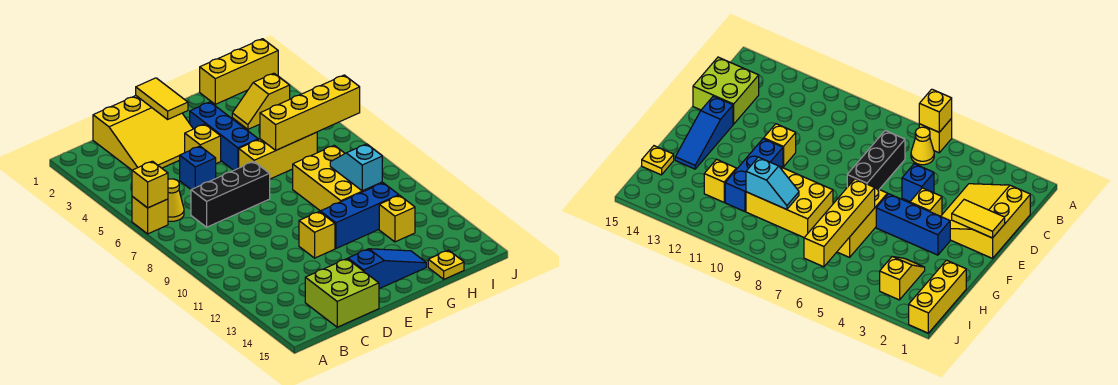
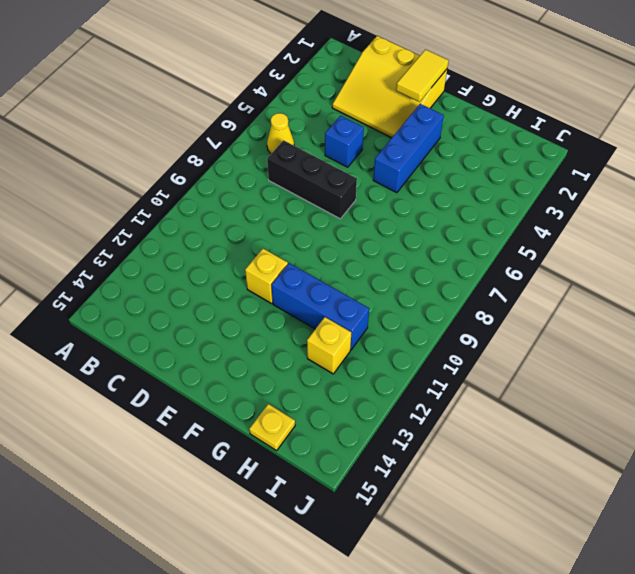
none -> yellow 1x1 brick [132,197,168,234]
none -> lime 2x2 brick [305,259,379,327]
none -> yellow 1x1 brick [185,124,221,164]

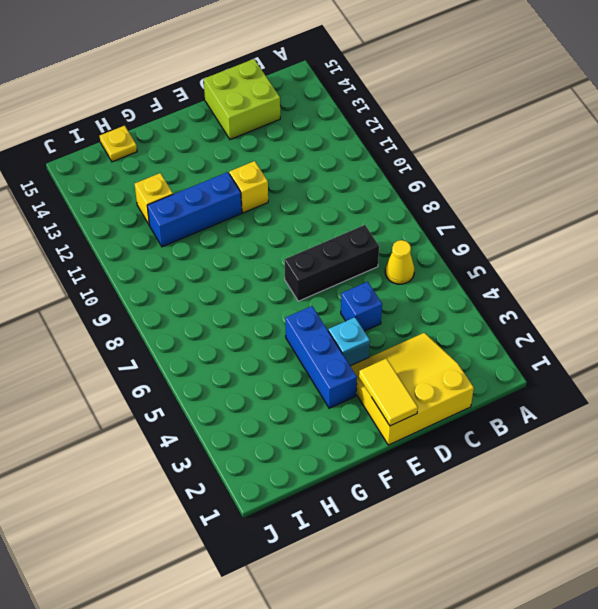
cyan 1x1 brick [328,317,370,366] -> yellow 1x1 brick [185,124,221,164]
none -> yellow 1x1 brick [132,197,168,234]
none -> blue 1x3 slope [348,249,426,289]
none -> yellow 1x3 brick [239,132,317,179]

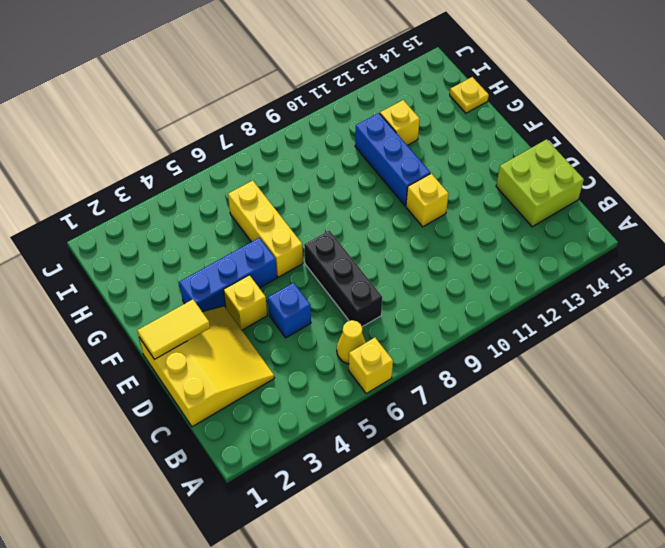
none -> blue 1x3 slope [348,249,426,289]
none -> yellow 2x3 brick [293,145,382,211]
none -> yellow 1x3 brick [200,39,278,104]

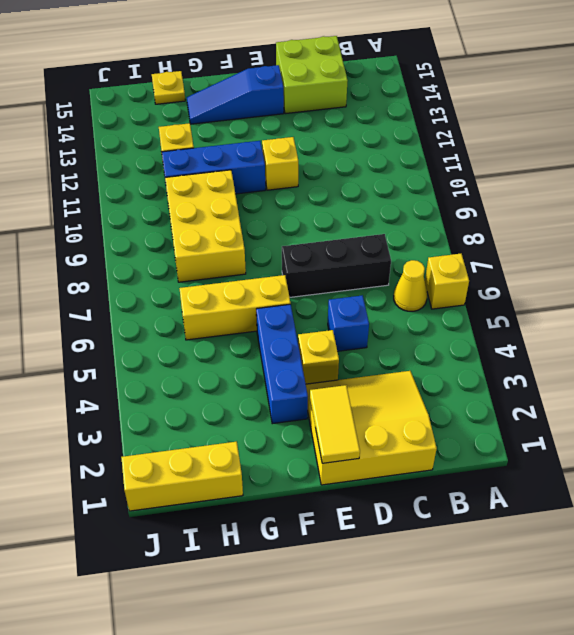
none -> yellow 1x2 slope [232,73,290,129]
none -> yellow 1x1 brick [132,161,168,208]
none -> yellow 1x4 brick [260,75,360,150]

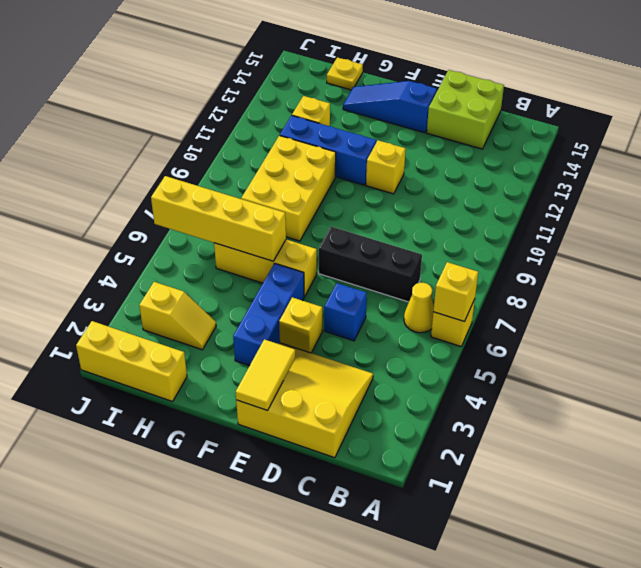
none -> cyan 1x2 slope [330,144,382,191]

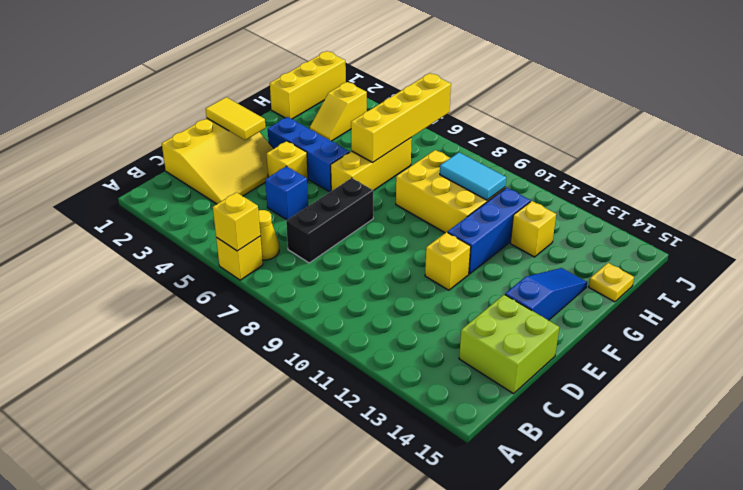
cyan 1x2 tile [440,153,506,200] -> cyan 1x2 slope [330,144,382,191]

